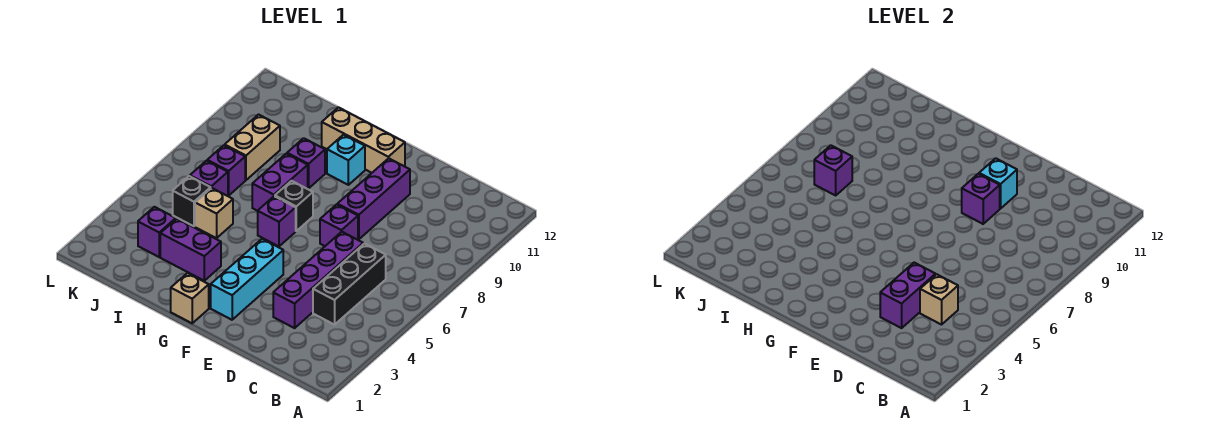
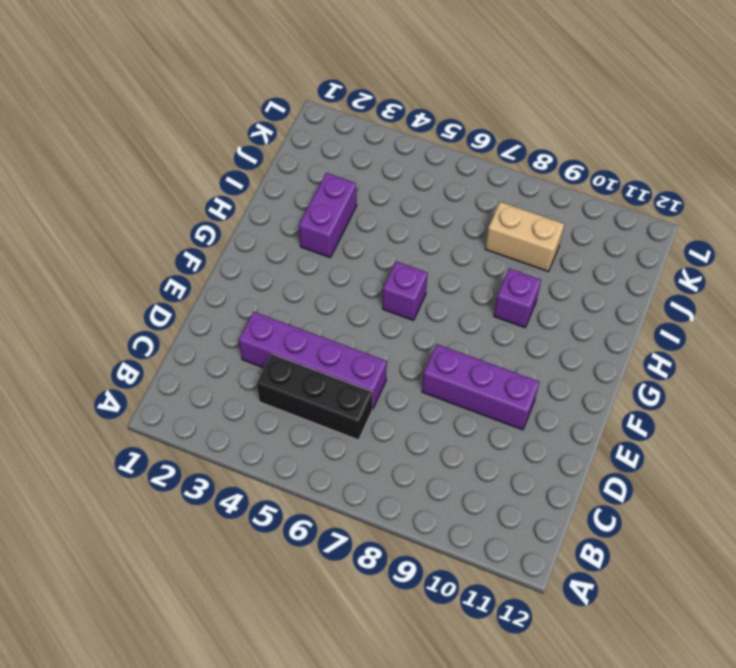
none -> purple 1x1 brick [320,204,358,246]
none -> cyan 1x3 brick [211,239,283,320]
none -> tan 1x3 brick [322,107,405,173]

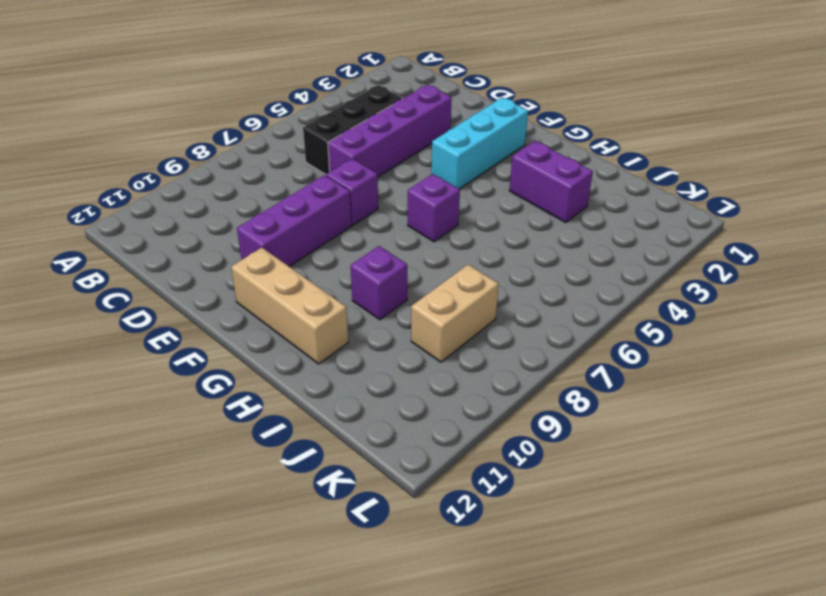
none -> tan 1x1 brick [171,273,209,323]
none -> black 1x1 brick [275,181,313,231]
none -> cyan 1x1 brick [327,135,365,185]

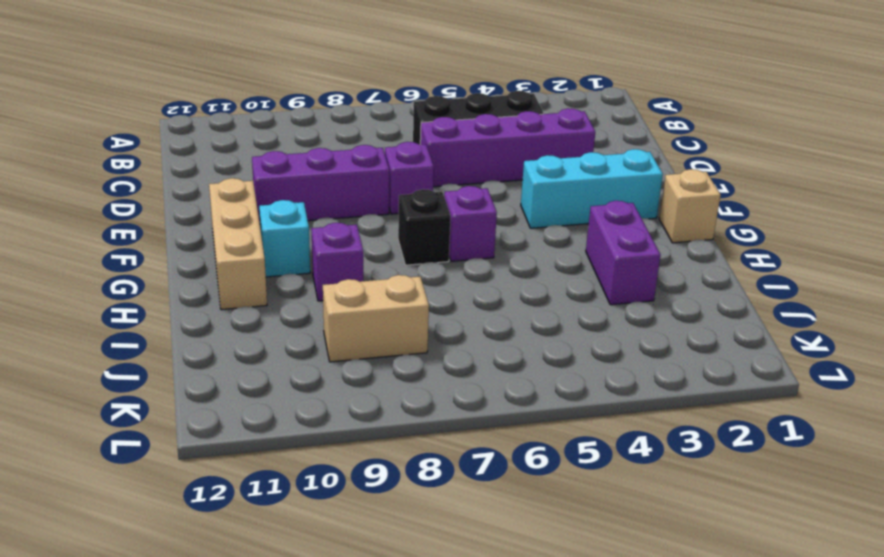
none -> purple 1x2 brick [252,154,308,211]
none -> tan 1x1 brick [195,188,233,238]
none -> purple 1x1 brick [138,207,176,257]

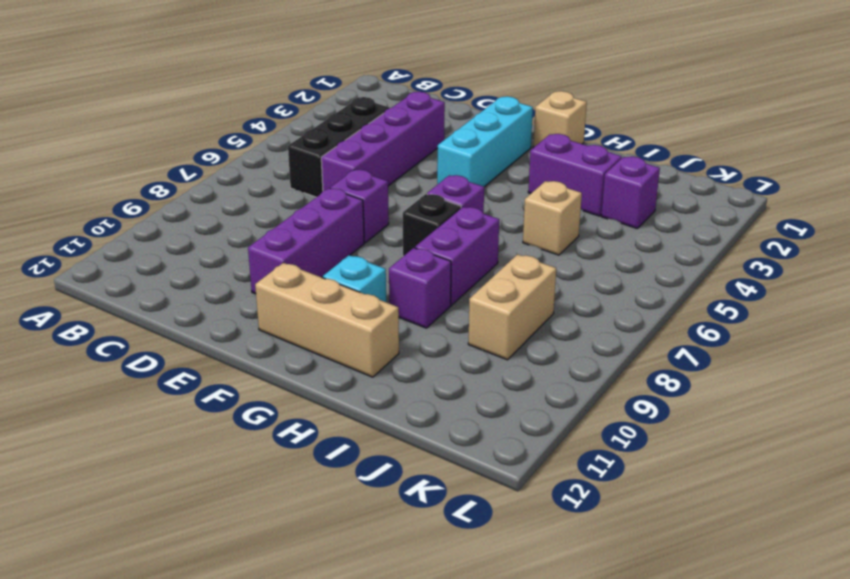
none -> black 1x1 brick [173,176,211,226]
none -> purple 1x1 brick [190,161,228,196]
none -> purple 1x1 brick [207,145,245,195]

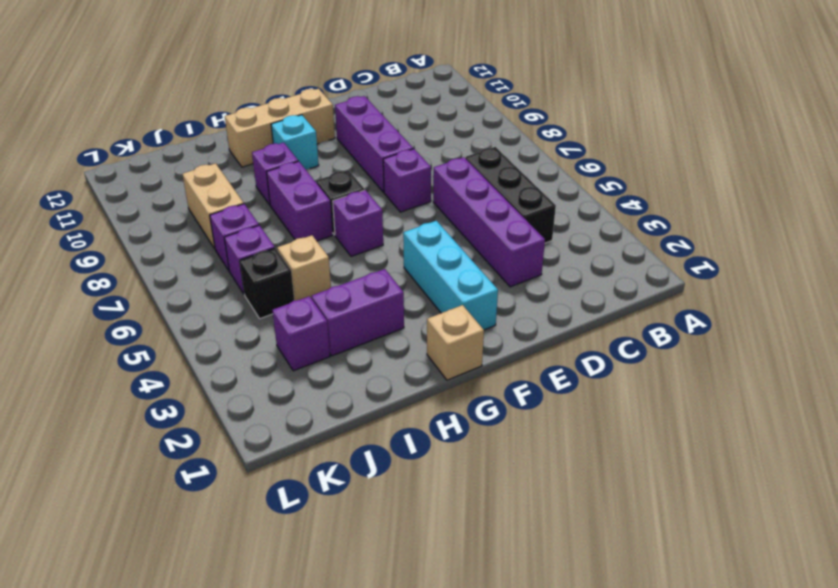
none -> tan 1x1 brick [920,274,958,325]
none -> purple 1x2 brick [880,263,936,328]
none -> purple 1x1 brick [962,174,1000,224]

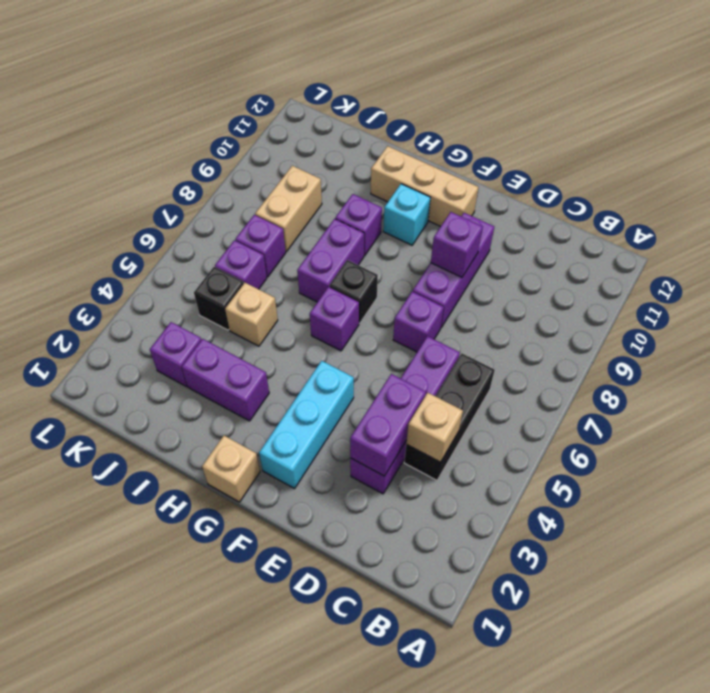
none -> cyan 1x1 brick [979,158,1017,209]
none -> purple 1x1 brick [814,145,852,195]

